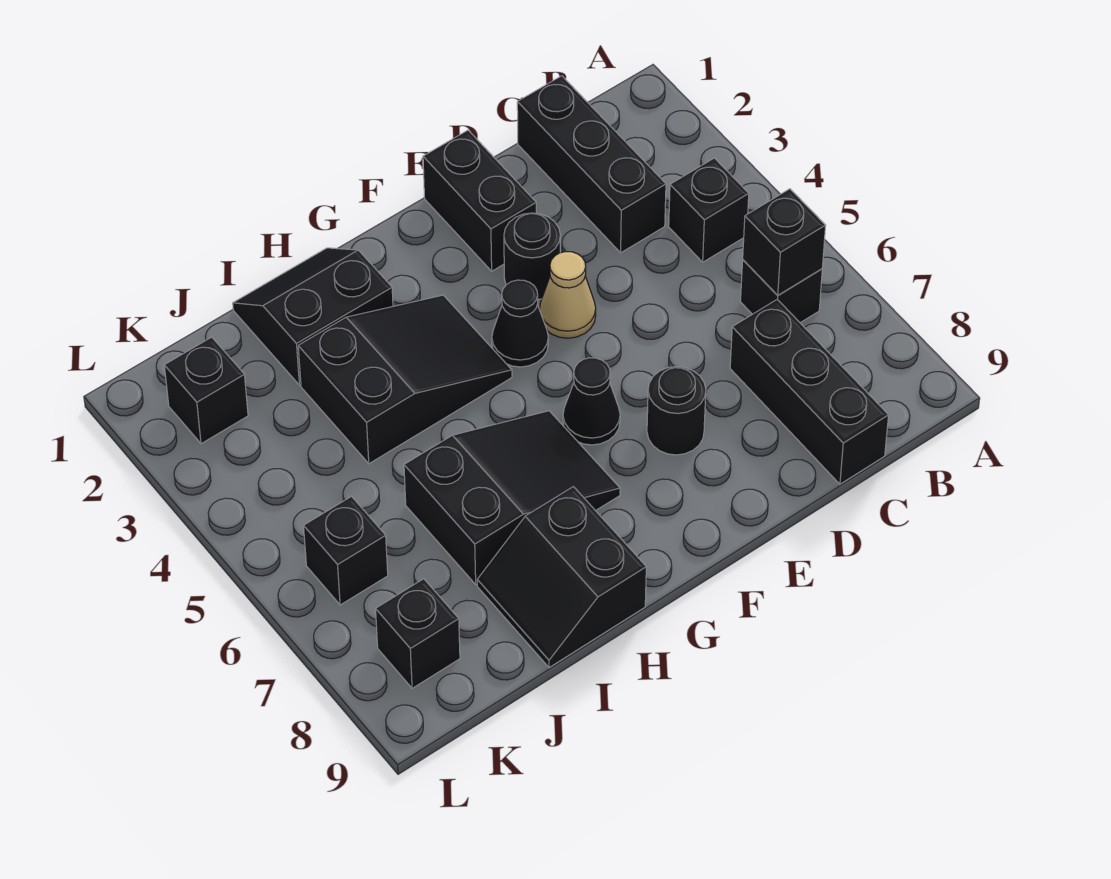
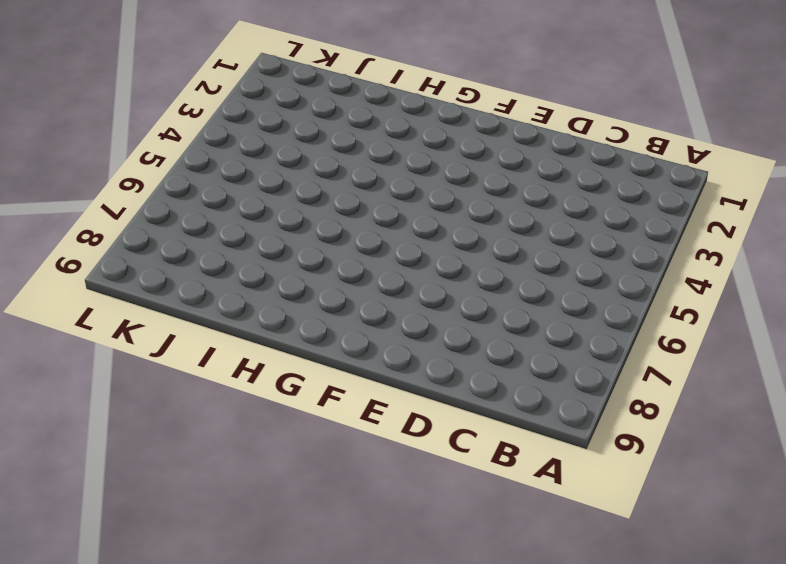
none -> black 1x1 brick [669,158,749,262]
none -> black 1x1 brick [740,260,822,323]
none -> black 1x3 brick [517,76,666,253]

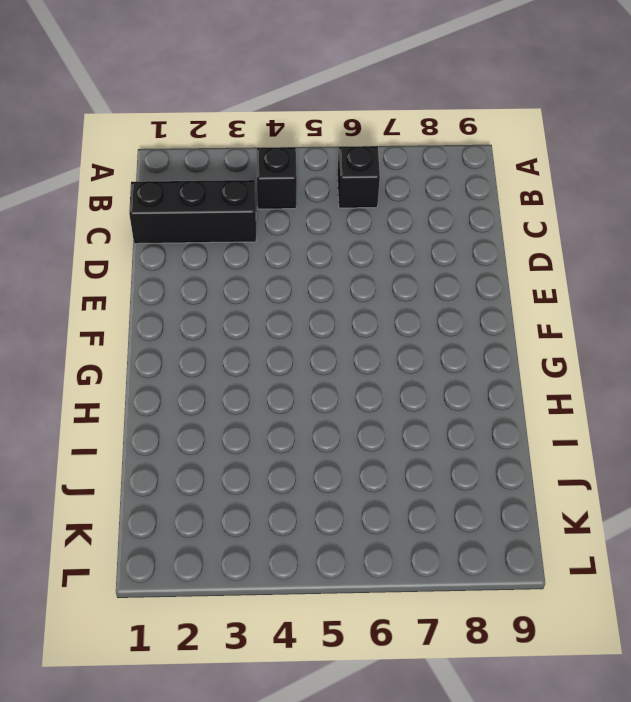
none -> black 1x3 brick [730,299,889,484]
none -> black 1x2 brick [423,130,536,271]
none -> black 1x1 round brick [504,213,560,299]

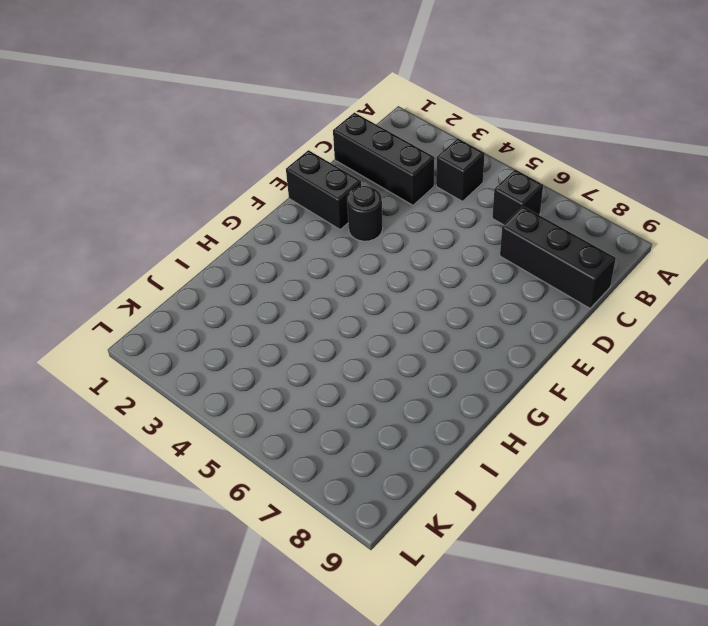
none -> tan 1x1 cone [540,252,596,338]
none -> black 1x1 round brick [647,367,706,455]
none -> black 1x1 cone [492,280,548,367]

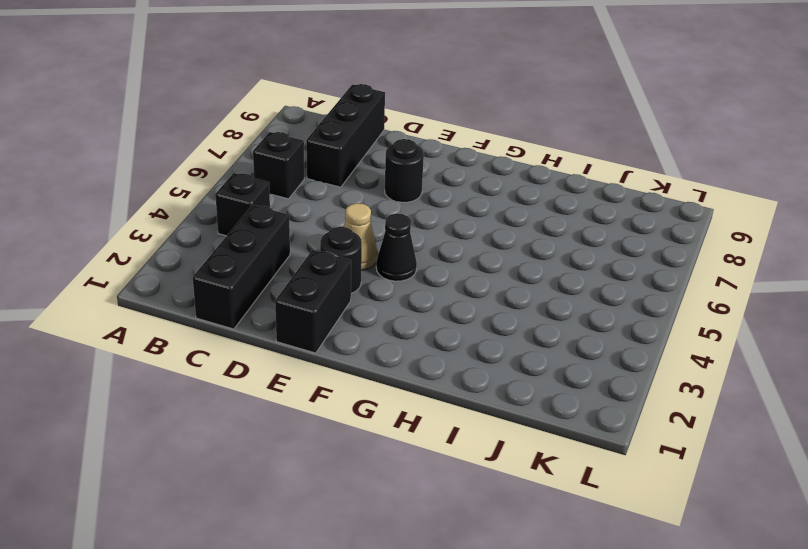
none -> black 1x1 cone [563,358,620,445]
none -> black 2x3 slope [298,295,512,463]
none -> black 2x3 slope [404,411,620,584]

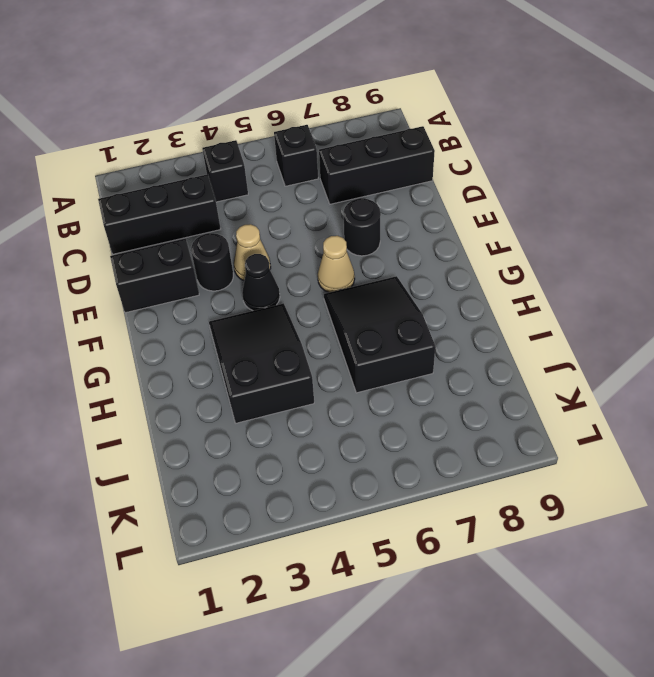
tan 1x1 cone [318,236,355,293] -> black 1x1 cone [563,358,620,445]
none -> black 2x2 slope [233,248,393,385]
none -> black 2x2 slope [477,487,646,668]
none -> black 1x1 brick [164,337,248,444]

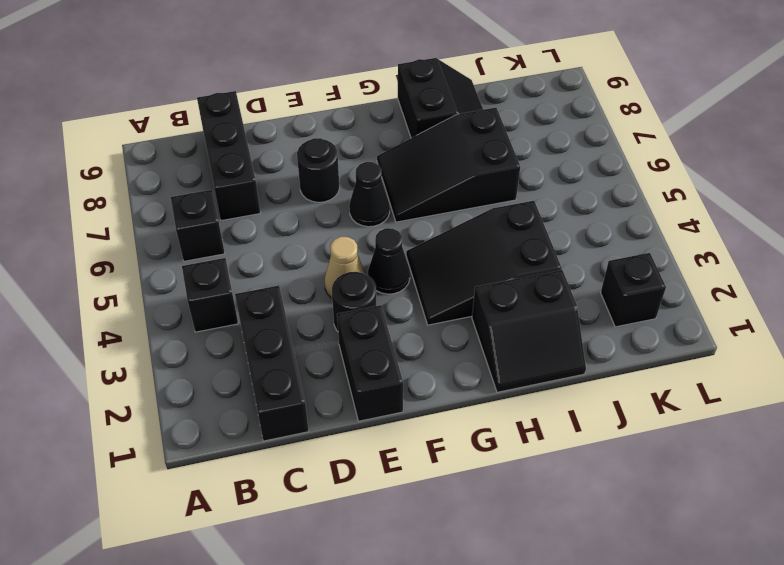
none -> black 1x1 brick [304,496,388,605]
none -> black 1x1 brick [376,579,460,688]
none -> black 1x1 brick [743,189,826,295]

